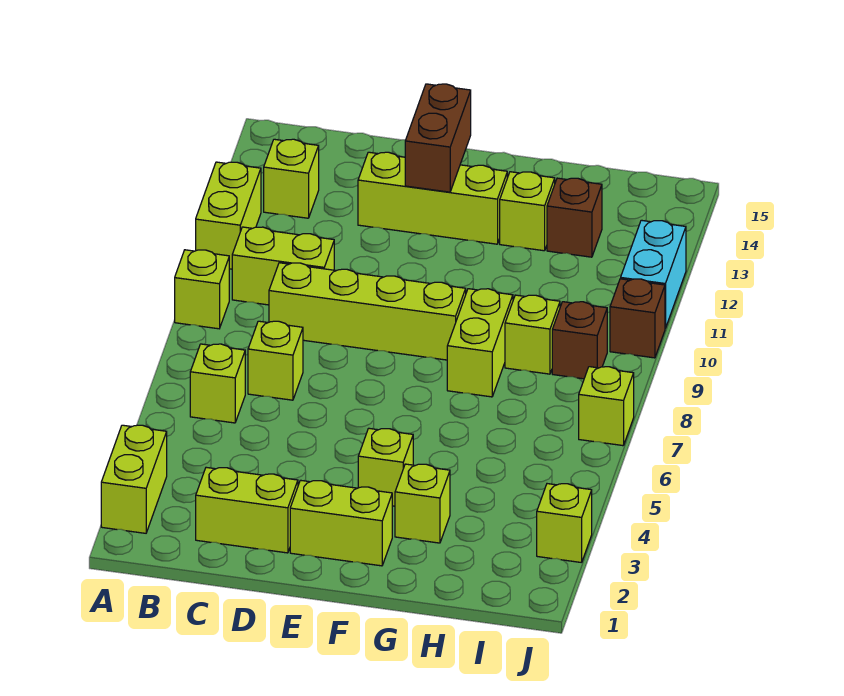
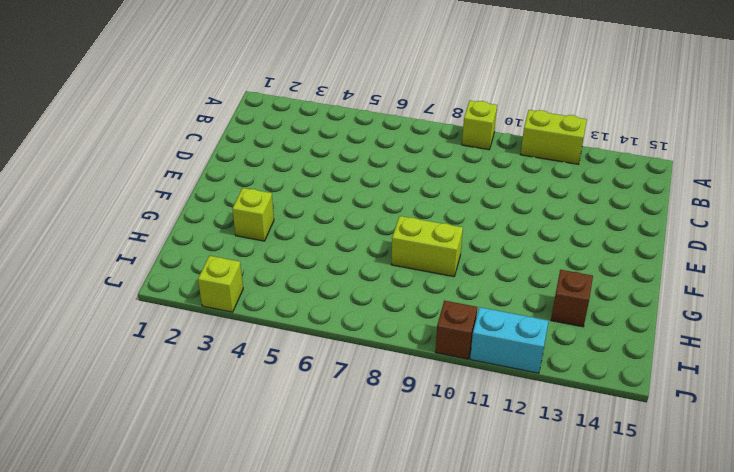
none -> lime 1x2 brick [101,425,167,533]
none -> lime 1x1 brick [190,344,245,423]
none -> lime 1x2 brick [232,227,334,305]

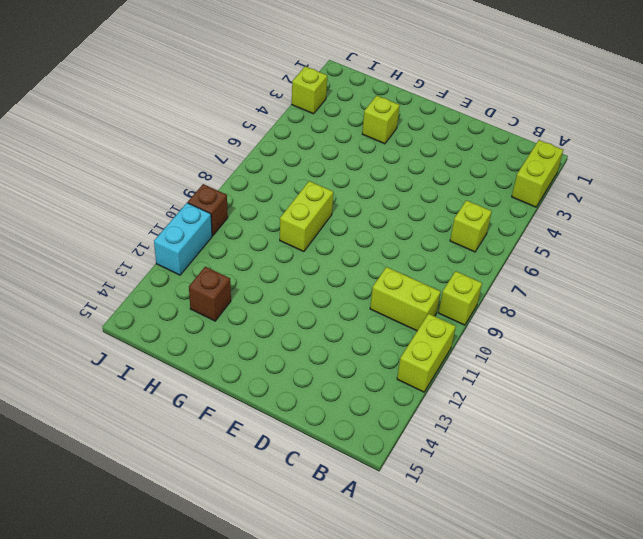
none -> lime 1x1 brick [264,139,319,218]
none -> lime 1x2 brick [196,467,298,553]
none -> lime 1x1 brick [248,321,303,400]

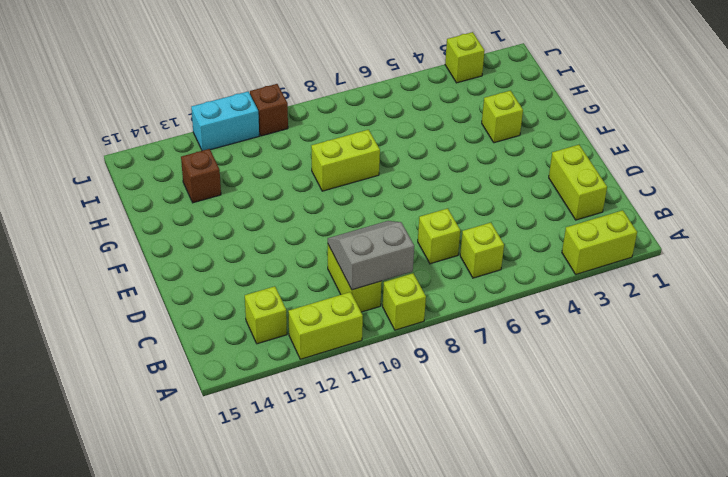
grey 2x2 slope [328,221,414,290] -> none
none -> lime 1x4 brick [269,263,466,360]
none -> lime 1x3 brick [358,152,507,244]
none -> lime 1x2 brick [290,480,392,566]

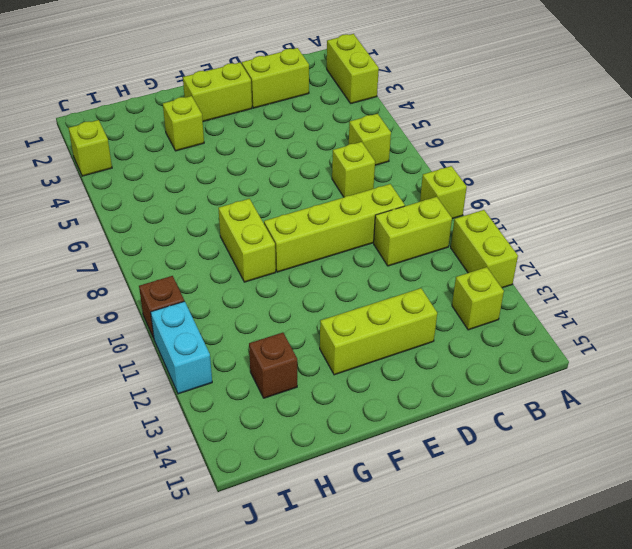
none -> lime 1x1 brick [358,428,413,506]
none -> lime 1x1 brick [500,172,555,251]
none -> lime 1x1 brick [505,295,560,374]

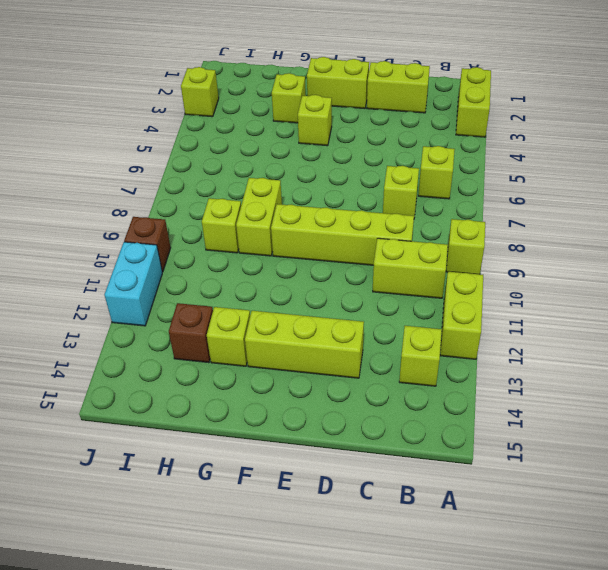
none -> brown 1x1 brick [552,302,607,379]
none -> lime 1x1 brick [579,367,634,446]
none -> brown 1x2 brick [405,84,471,192]

